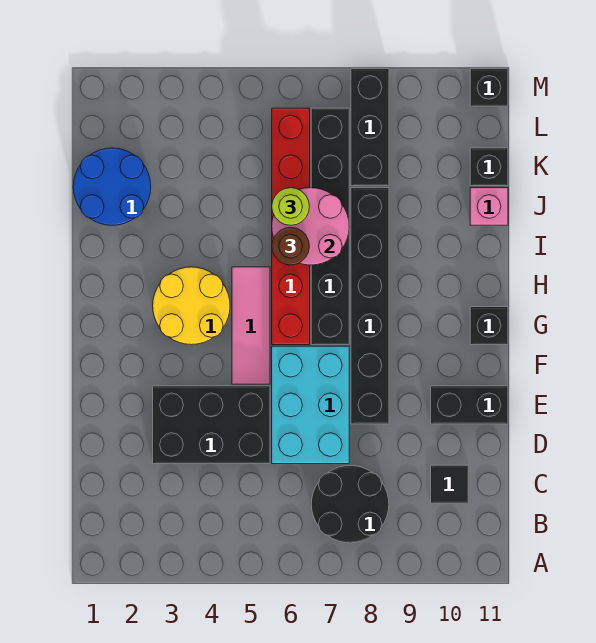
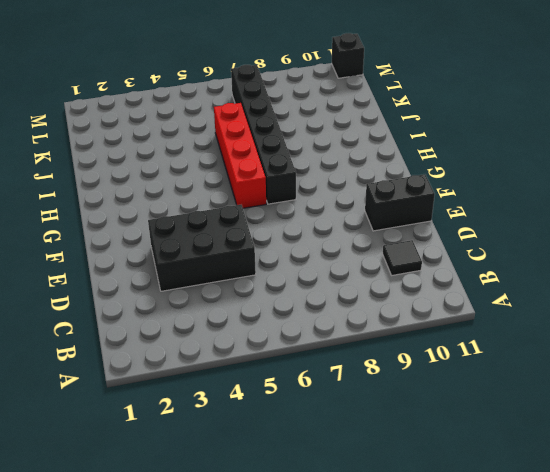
red 1x4 brick [214,103,266,208] -> red 1x6 brick [272,108,310,345]
none -> black 2x2 round brick [311,466,389,543]
none -> cyan 2x3 brick [272,346,349,464]
none -> black 1x6 brick [351,188,389,424]

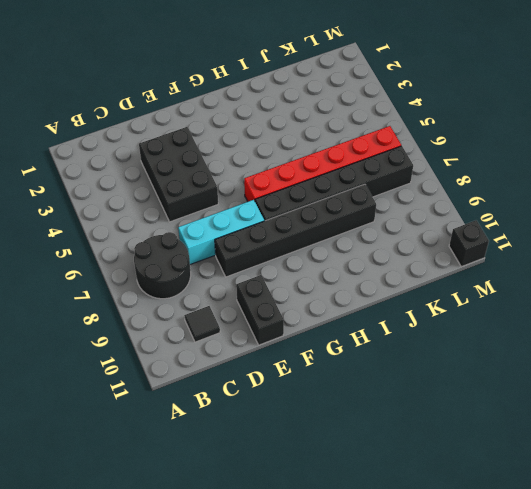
cyan 1x3 brick [178,200,264,265] -> cyan 2x3 brick [272,346,349,464]
none -> pink 1x3 tile [232,267,270,384]
none -> yellow 2x2 round brick [153,267,230,345]
none -> black 1x1 brick [470,307,508,345]

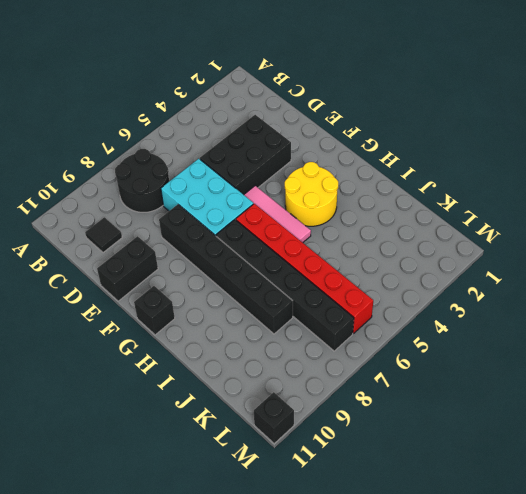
none -> blue 2x2 round brick [73,148,151,225]
none -> pink 1x1 brick [470,188,508,225]
none -> black 1x3 brick [351,69,389,186]

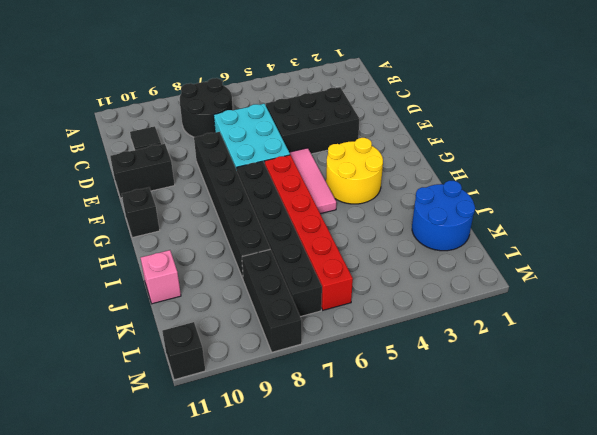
none -> black 1x1 brick [470,148,508,186]
none -> pink 2x2 round brick [272,188,349,265]
none -> brown 1x1 round brick [272,227,310,265]

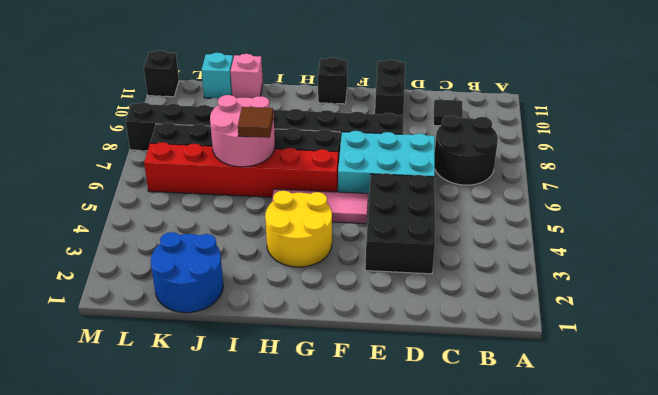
brown 1x1 tile [238,107,273,138] -> brown 1x1 round brick [272,227,310,265]
cyan 1x1 brick [201,53,233,98] -> black 1x1 brick [470,148,508,186]
none -> lime 1x1 round brick [272,188,310,225]

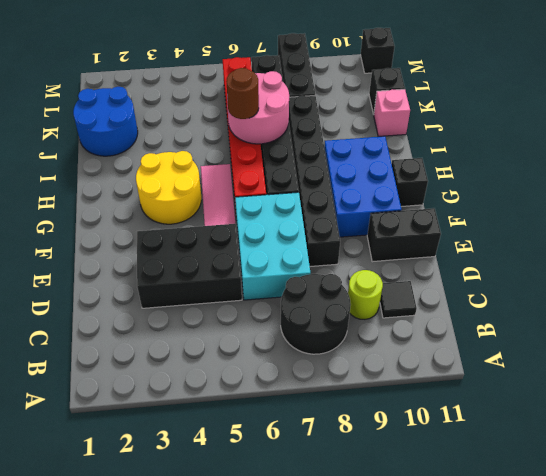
lime 1x1 round brick [348,270,383,319] -> lime 1x1 round brick moved to [272,188,310,225]
blue 2x3 brick [324,136,402,237] -> none

